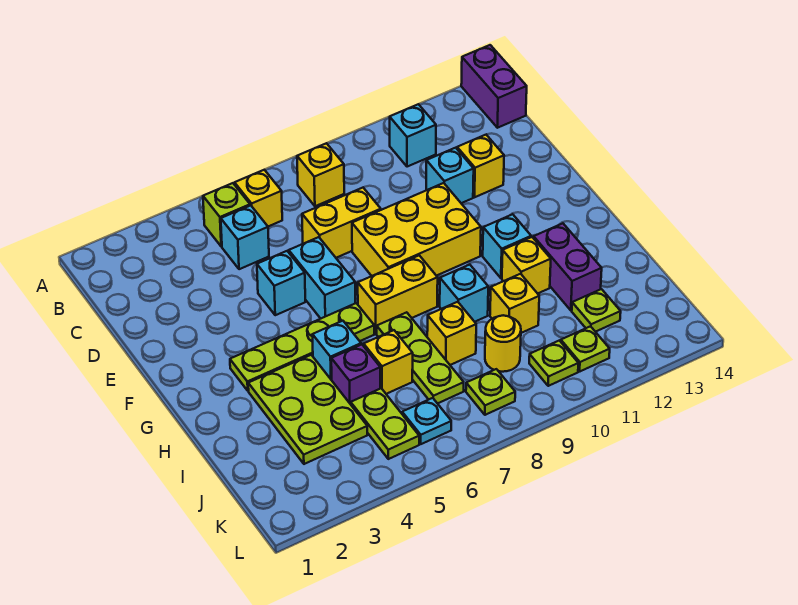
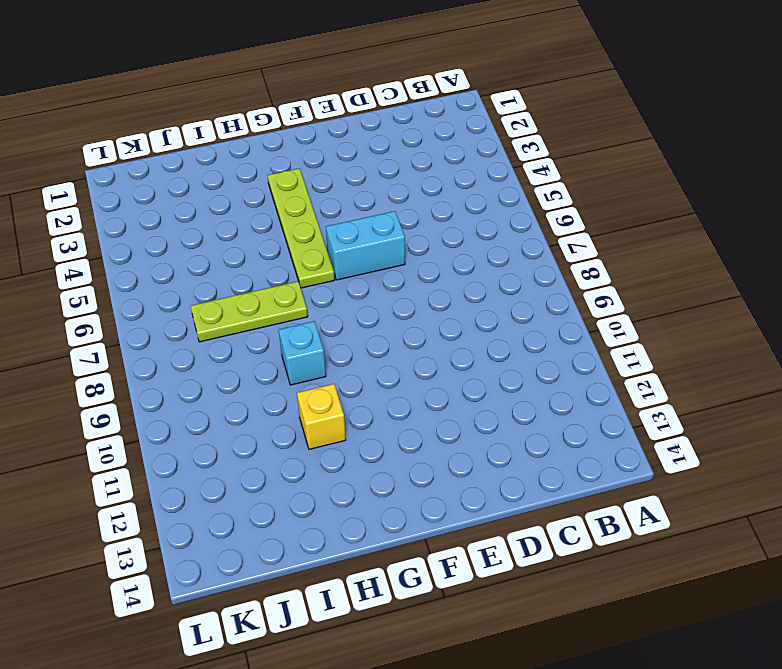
none -> purple 1x2 brick [461,45,527,128]
none -> lime 1x1 brick [203,183,250,247]
none -> yellow 1x1 brick [235,170,282,226]
none -> yellow 1x1 brick [297,143,344,206]

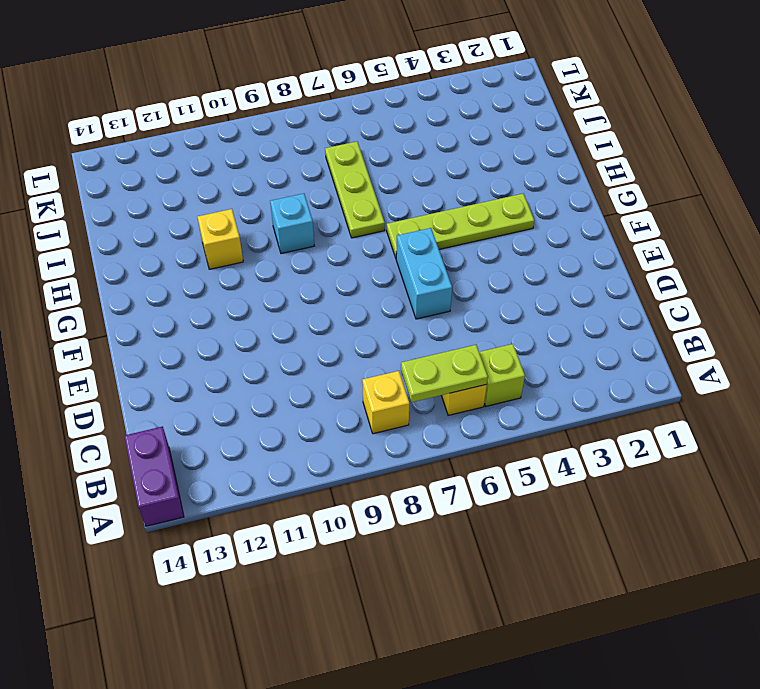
lime 1x2 plate [401,345,488,402] -> lime 1x2 plate turned to [351,388,419,459]
none -> cyan 1x1 brick [390,104,436,167]
none -> cyan 1x1 brick [221,206,269,269]
none -> yellow 1x2 brick [302,188,381,258]
none -> cyan 1x1 brick [426,148,474,203]

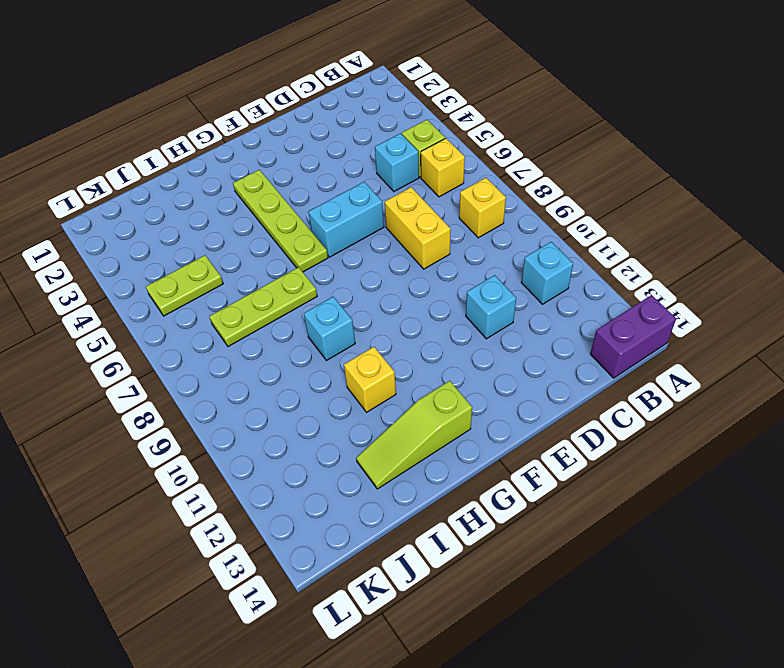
lime 1x3 slope [356,381,472,489] -> none
none -> yellow 1x1 brick [457,135,504,197]
none -> cyan 1x1 brick [257,251,305,315]
none -> yellow 2x3 brick [352,183,481,276]
none -> yellow 1x2 brick [358,255,438,334]

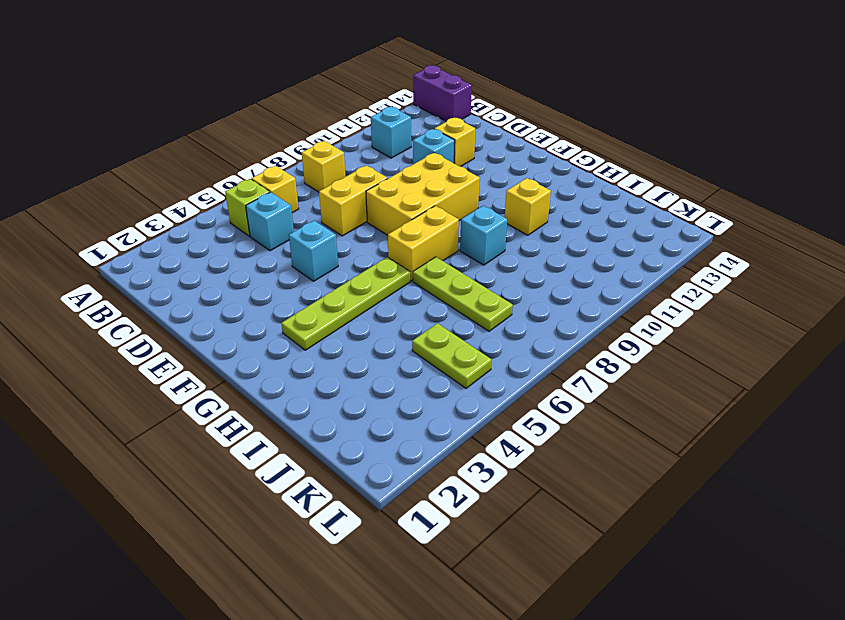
none -> cyan 1x2 brick [289,237,356,319]
none -> cyan 1x1 brick [483,214,531,278]
none -> lime 2x3 plate [248,355,367,464]
none -> cyan 1x1 brick [312,321,361,380]

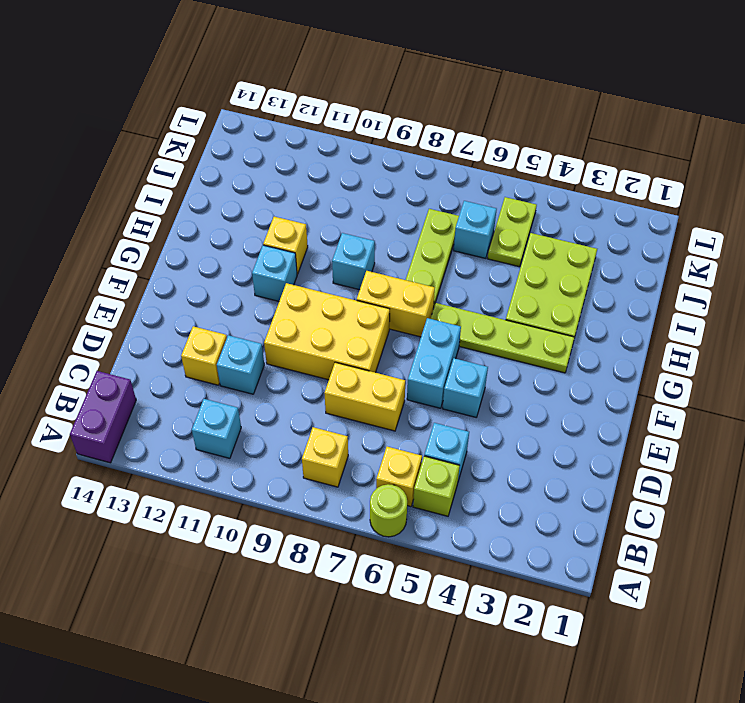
lime 1x1 round brick [370,484,407,537] -> none
cyan 1x1 brick [454,201,497,259] -> cyan 1x1 brick moved to [312,321,361,380]
none -> purple 1x2 brick [534,223,602,311]
none -> purple 1x1 brick [331,344,380,404]
none -> yellow 1x1 brick [364,330,413,394]
none -> yellow 1x1 brick [427,302,476,365]

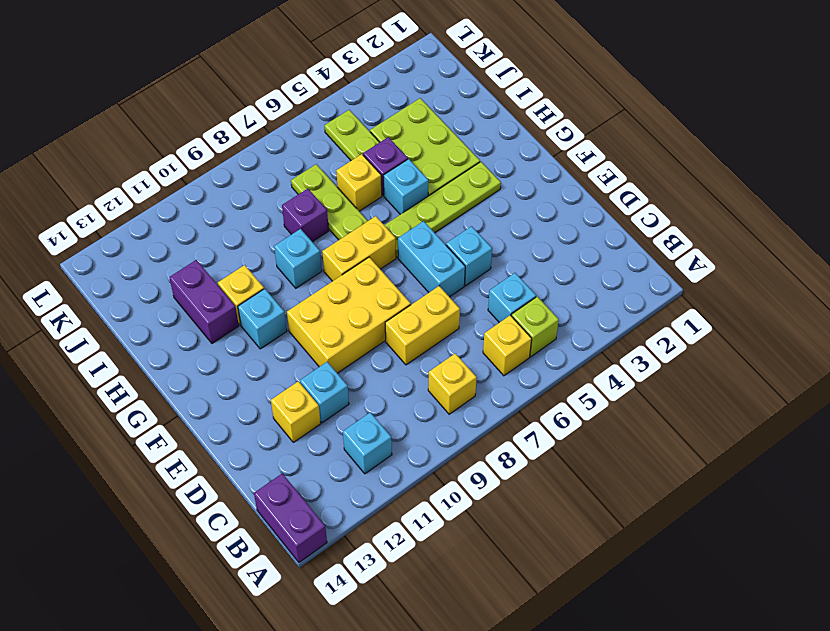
purple 1x1 brick [282,189,329,242] -> yellow 1x1 brick [427,302,476,365]
none -> yellow 1x1 brick [490,274,539,333]
none -> yellow 1x1 round brick [485,315,521,372]
none -> lime 1x1 plate [572,289,621,332]
none -> cyan 1x1 plate [402,398,451,444]

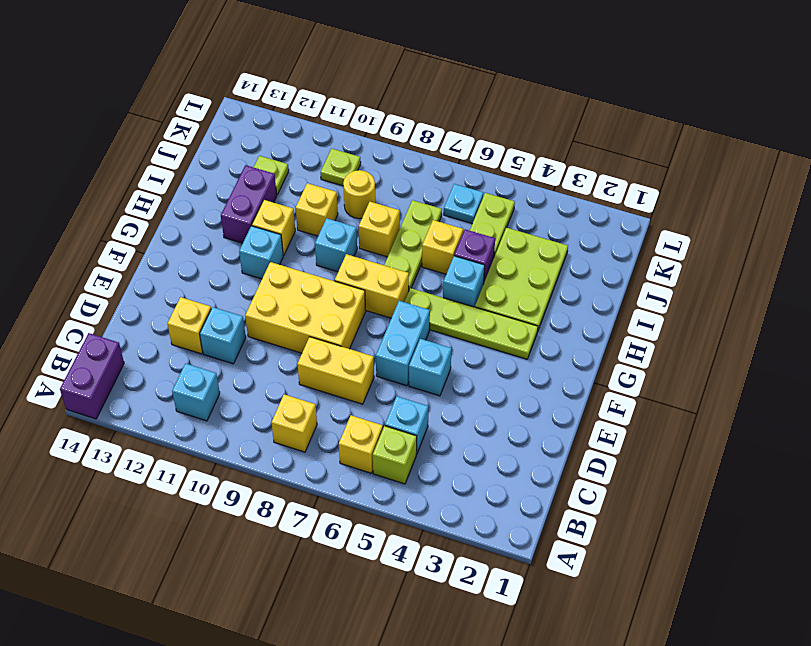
none -> lime 1x1 plate [466,369,515,415]
none -> lime 1x1 plate [561,326,610,371]

